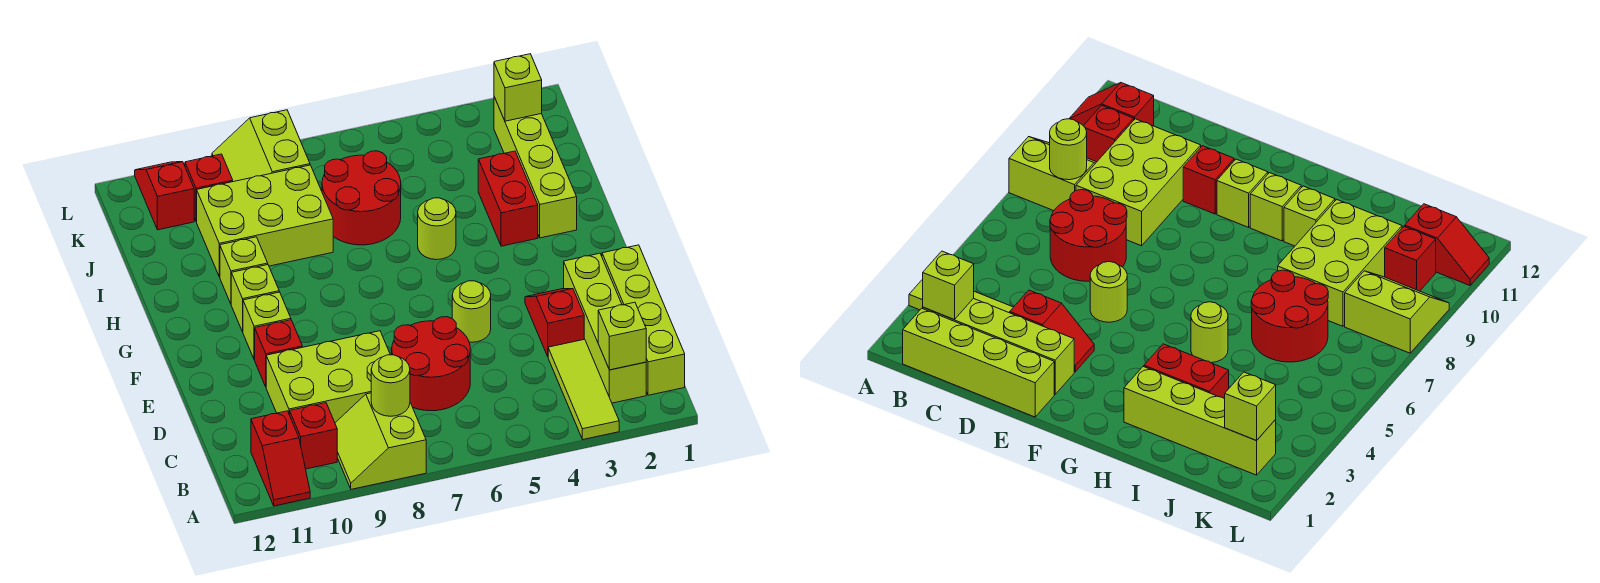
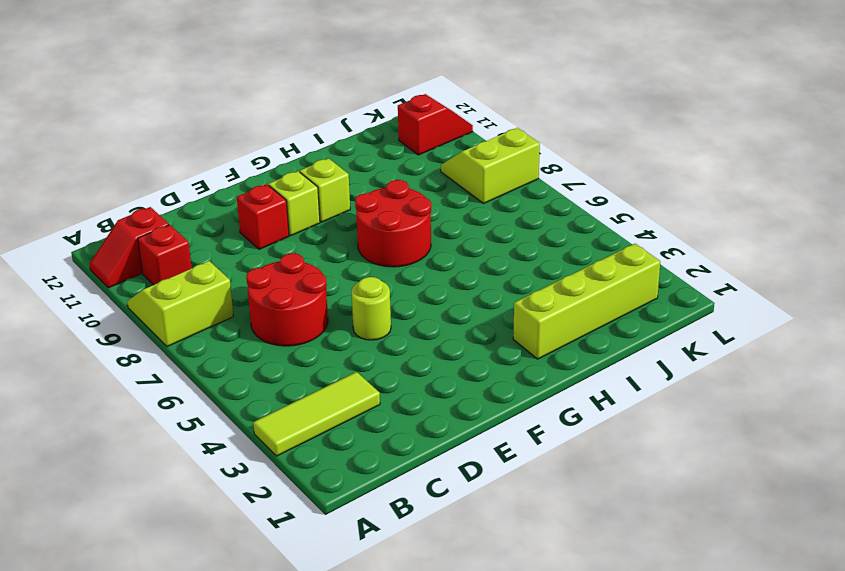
red 2x2 round brick [355,180,431,267] -> red 2x2 round brick moved to [322,151,401,245]
none -> lime 1x4 brick [602,245,685,395]
none -> lime 1x4 brick [564,253,646,403]
none -> lime 2x3 brick [266,331,390,423]

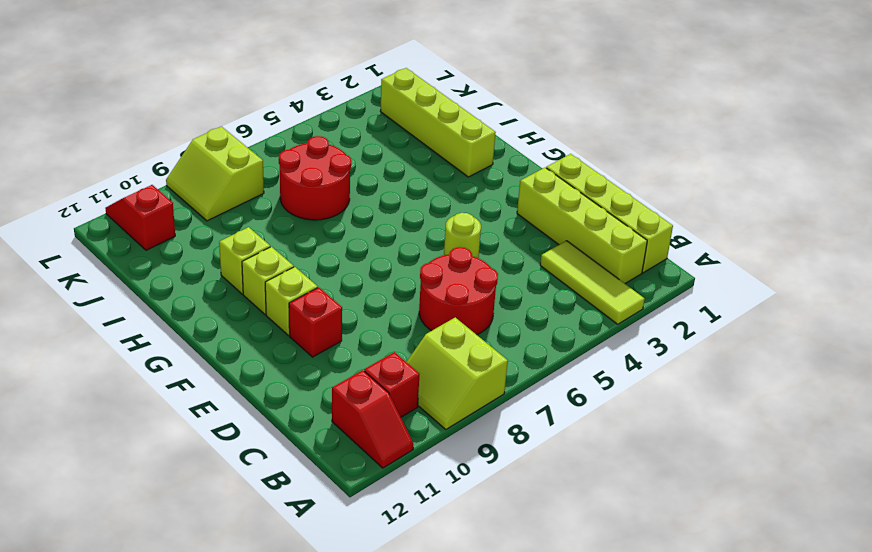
none -> lime 2x3 brick [266,331,390,423]
none -> red 1x2 slope [525,289,584,356]
none -> red 1x2 brick [478,151,538,246]

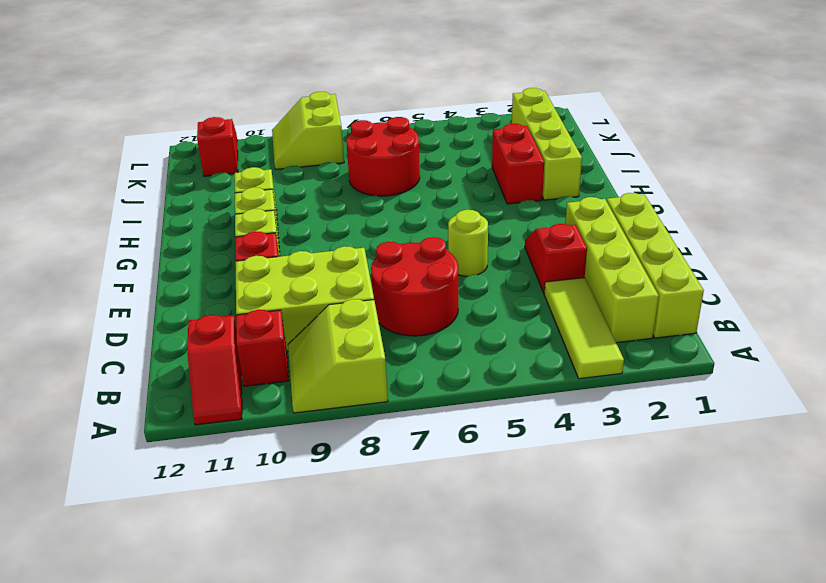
none -> lime 1x1 round brick [418,198,456,260]
none -> lime 2x3 brick [197,165,333,277]
none -> red 1x1 brick [185,154,233,222]

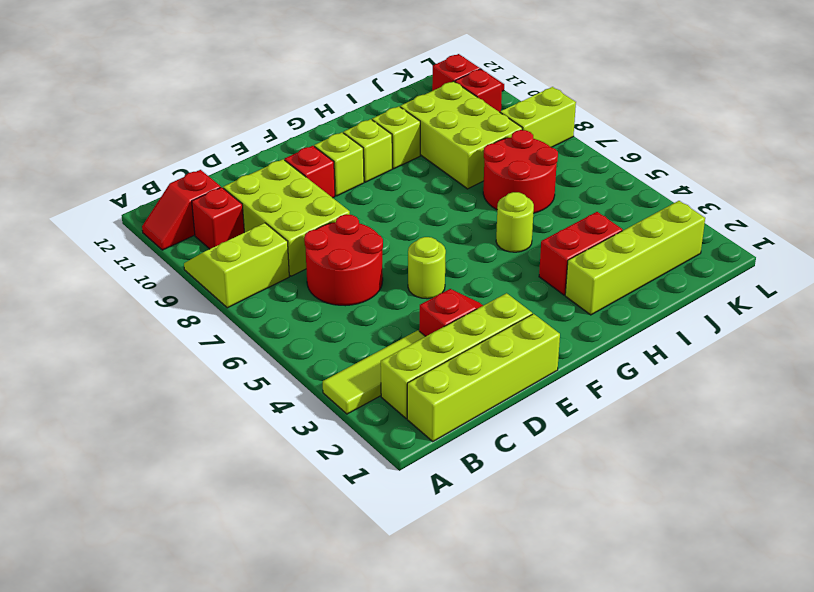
none -> lime 1x1 brick [598,302,646,370]
none -> lime 1x1 round brick [371,355,410,416]
none -> lime 1x1 brick [494,54,542,121]

